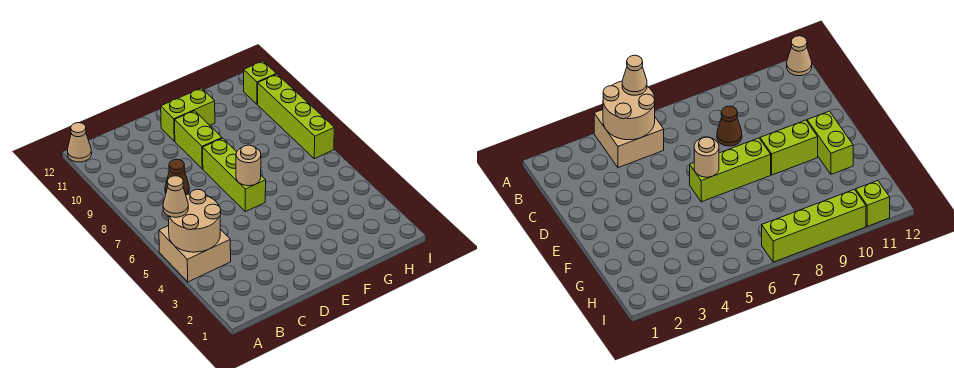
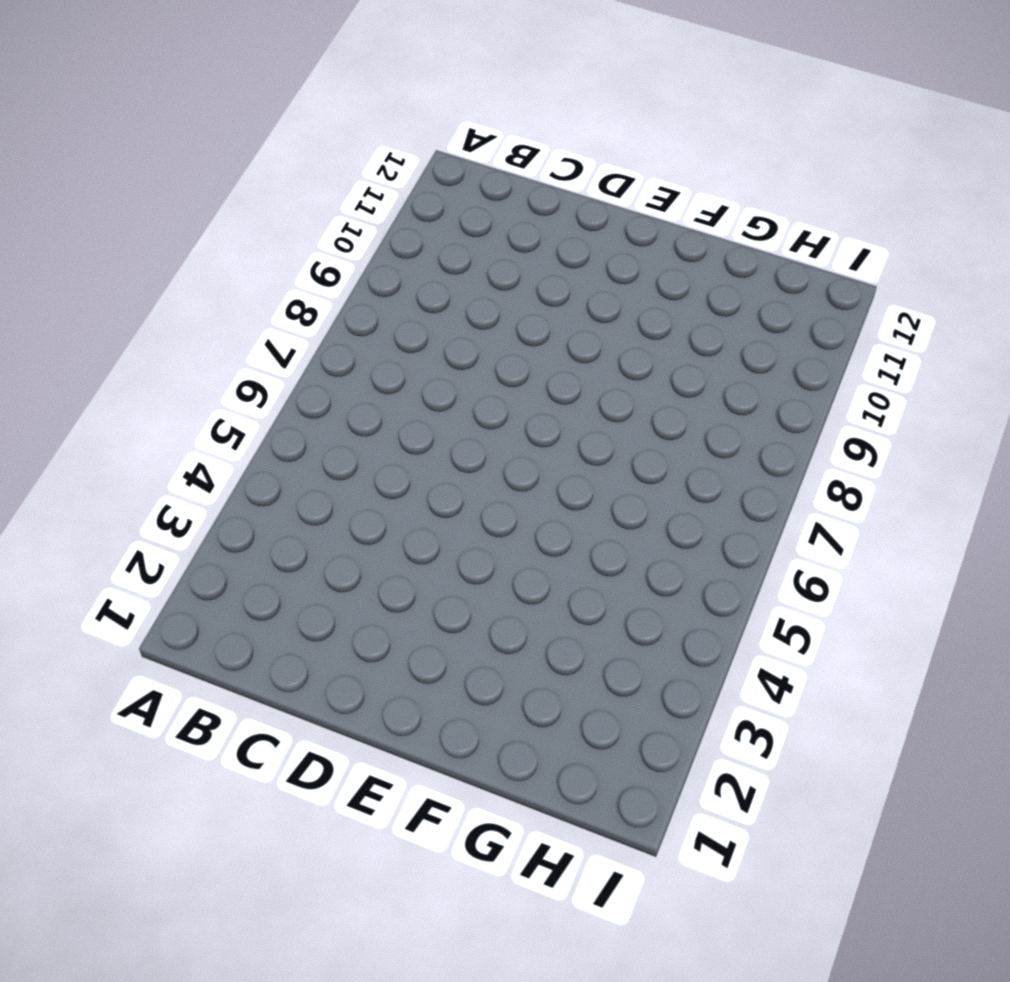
none -> tan 2x2 brick [159,226,231,282]
none -> tan 1x1 cone [67,123,92,162]

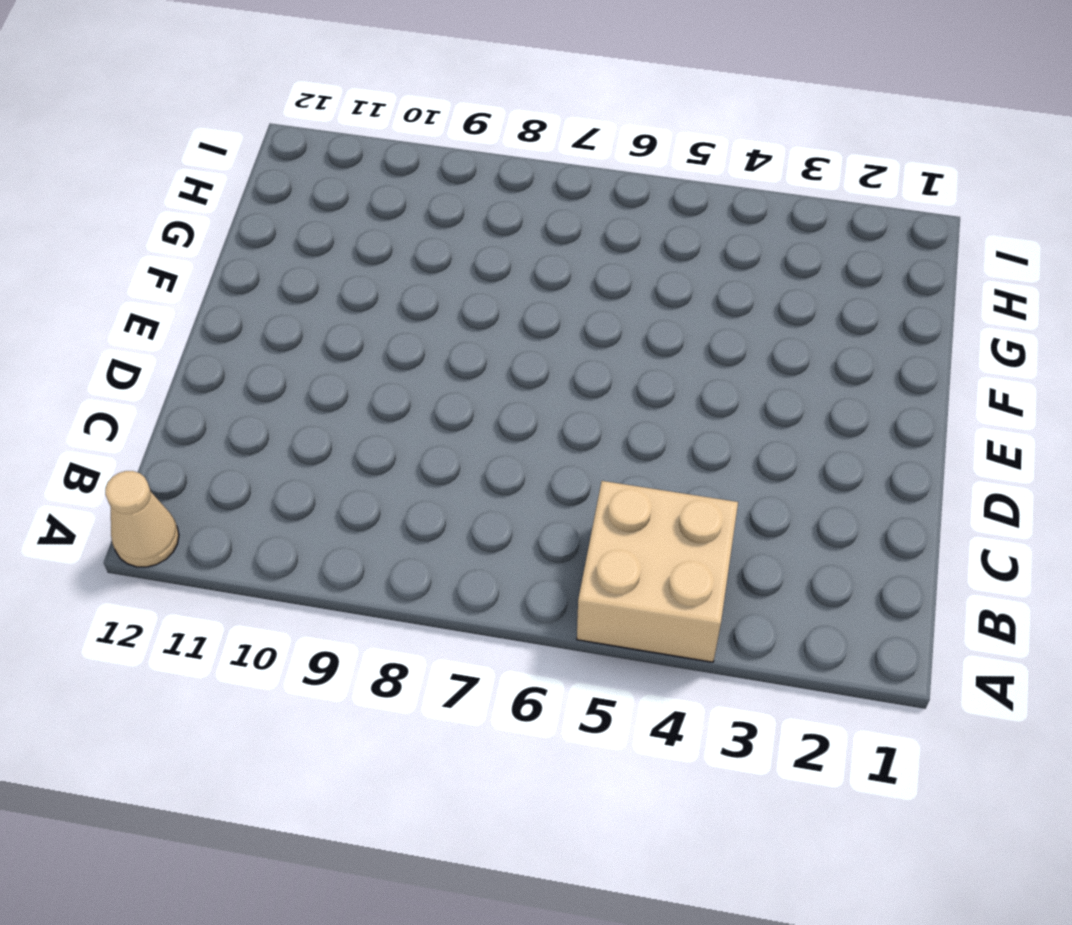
none -> brown 1x1 cone [165,159,189,195]
none -> lime 1x3 brick [203,138,266,212]

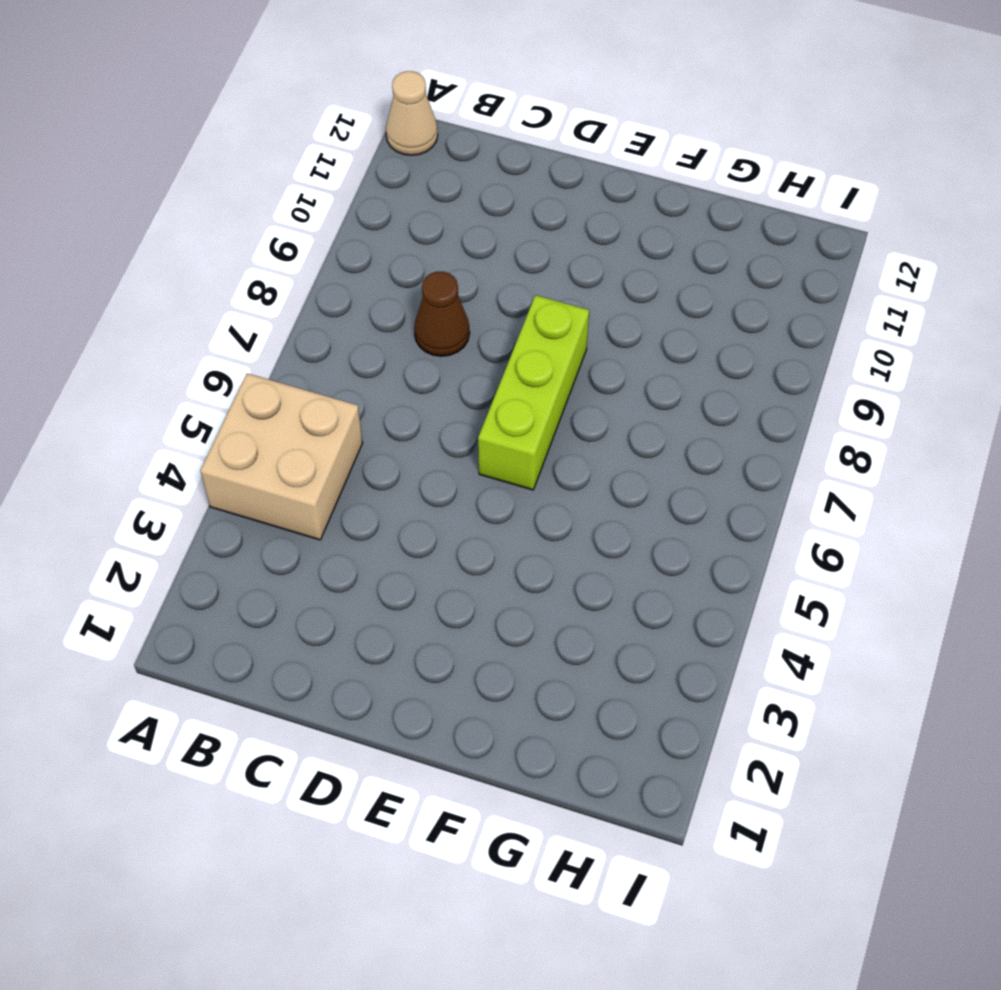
none -> lime 1x2 brick [175,111,222,169]
none -> lime 1x2 brick [161,88,215,141]

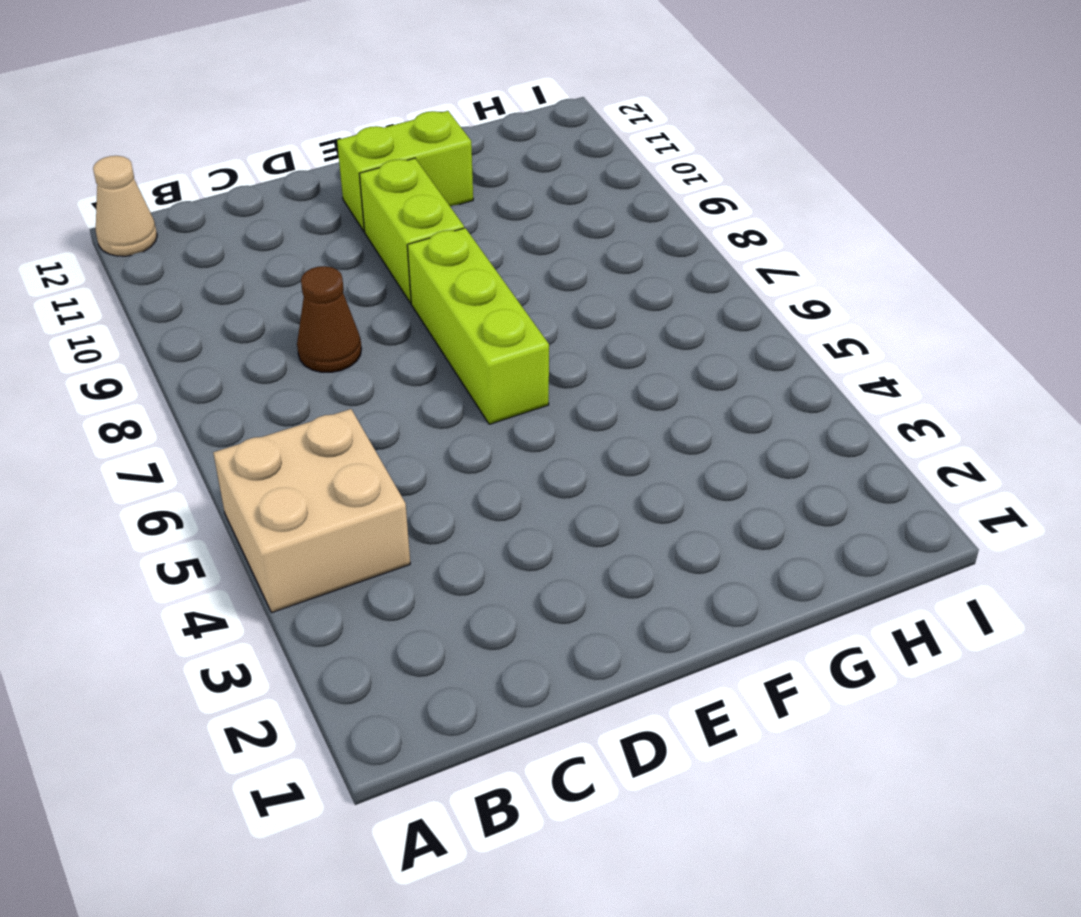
none -> lime 1x4 brick [258,74,334,159]
none -> lime 1x1 brick [243,61,276,104]

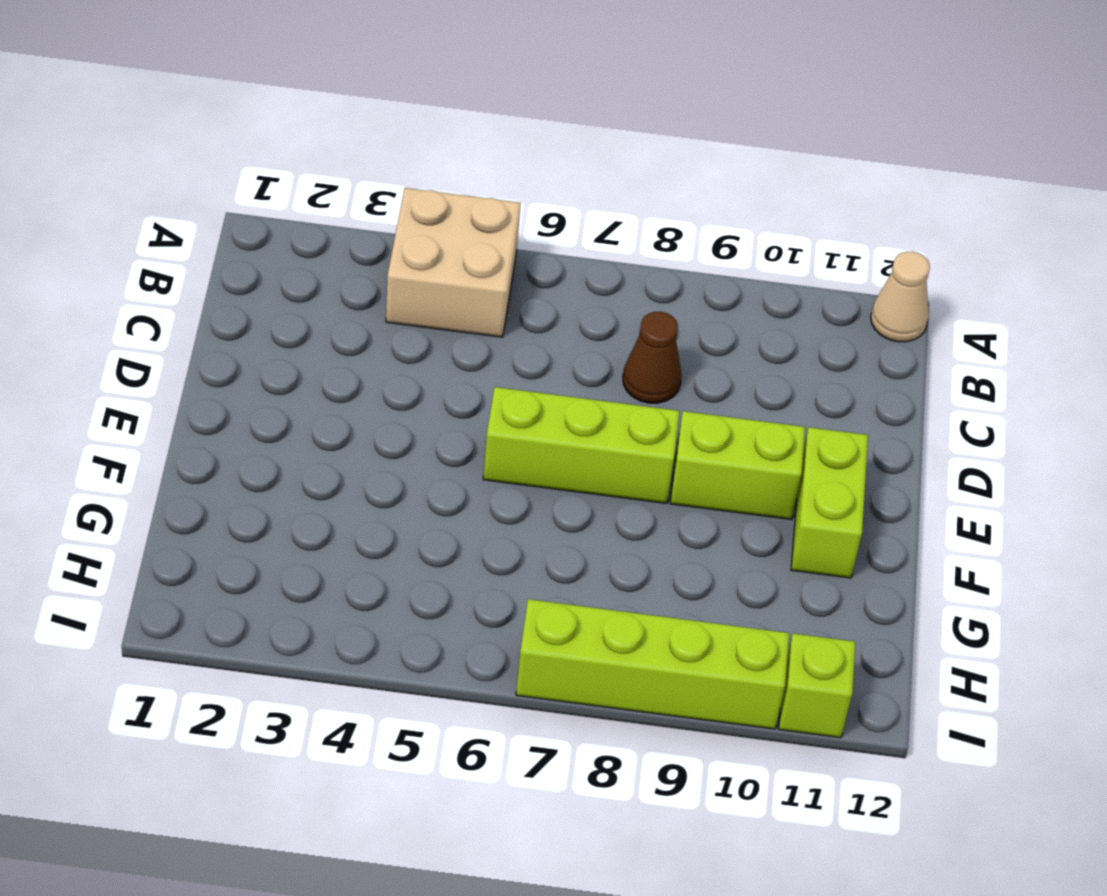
none -> tan 2x2 round brick [168,189,221,252]
none -> tan 1x1 round brick [236,145,261,186]

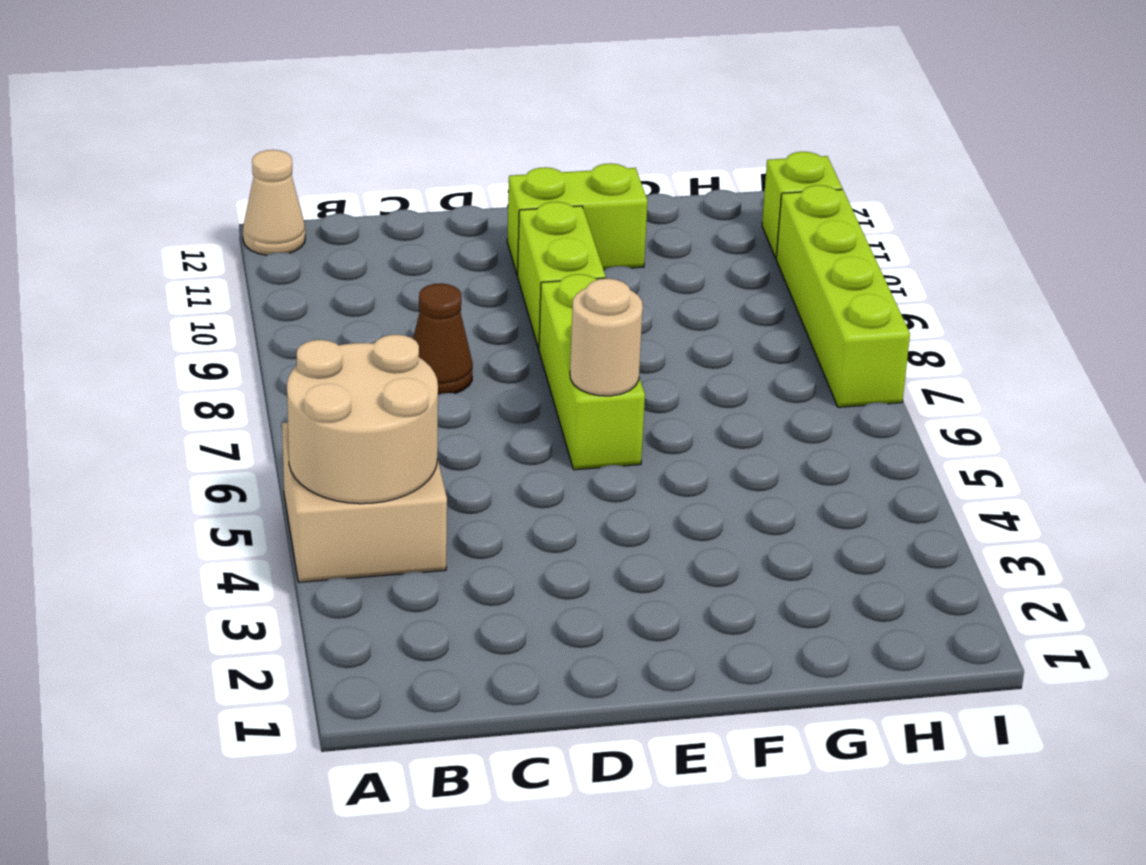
none -> tan 1x1 cone [163,176,188,217]

